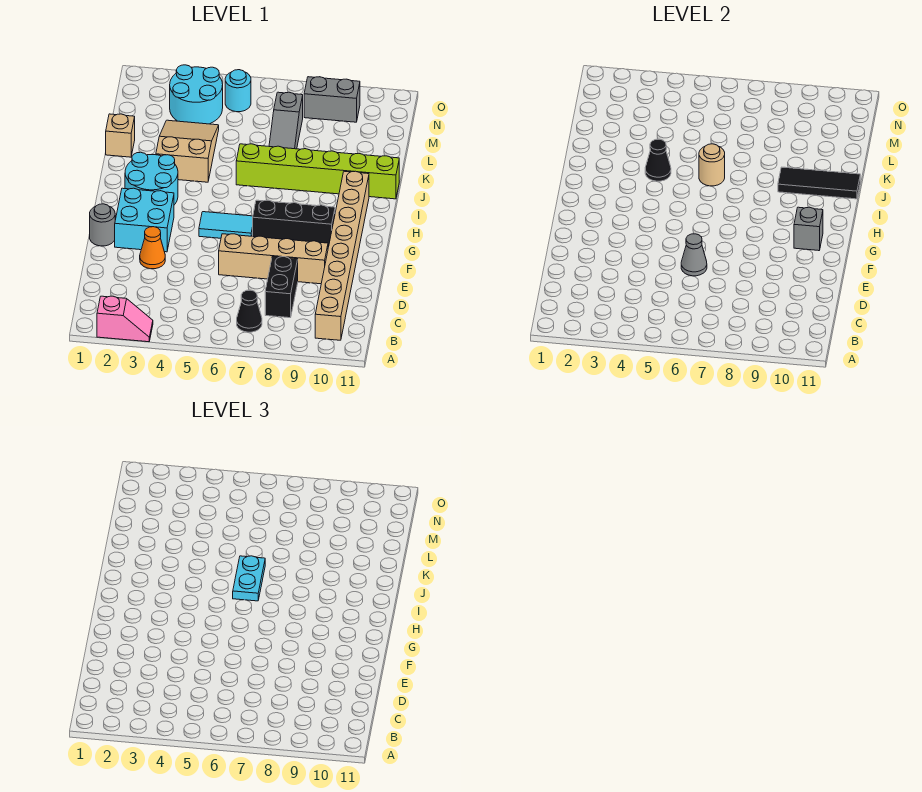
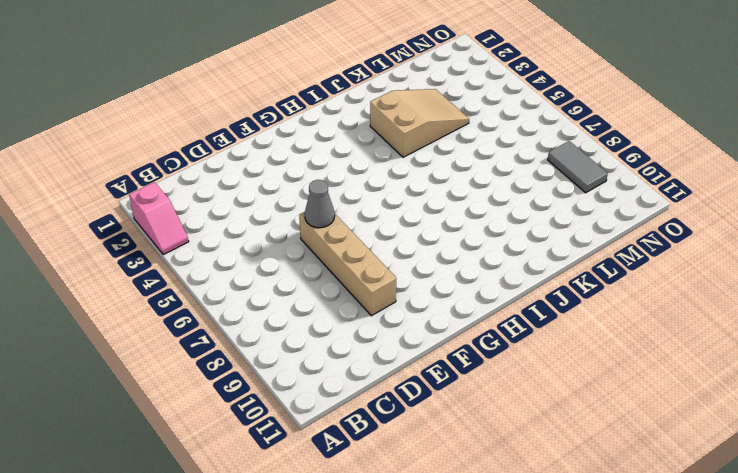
grey 1x2 tile [548,141,608,193] -> grey 1x2 brick [304,77,360,122]
none -> black 1x1 cone [237,290,262,332]
none -> tan 1x8 brick [315,171,369,340]
none -> black 1x2 brick [265,257,298,318]

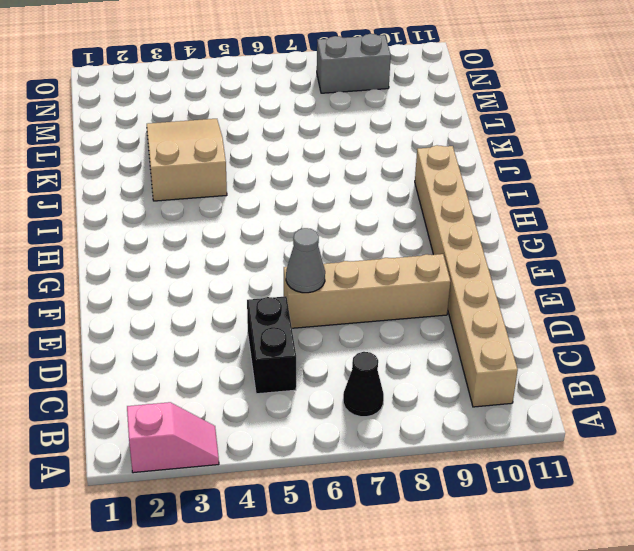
black 1x2 brick [247,296,296,394] -> black 1x2 brick moved to [265,257,298,318]
none -> orange 1x1 cone [140,227,165,269]
none -> grey 1x1 round brick [90,204,115,246]
none -> cyan 2x2 brick [115,188,174,252]

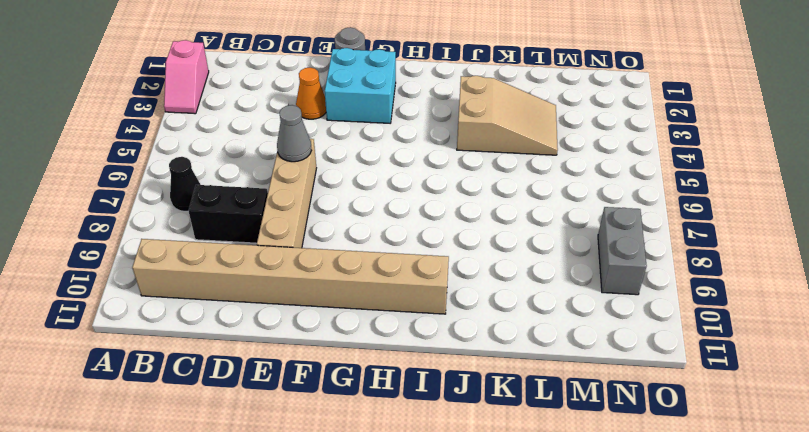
none -> cyan 1x2 tile [199,212,253,238]
none -> black 1x3 brick [253,200,335,248]
none -> cyan 2x2 round brick [125,152,178,205]

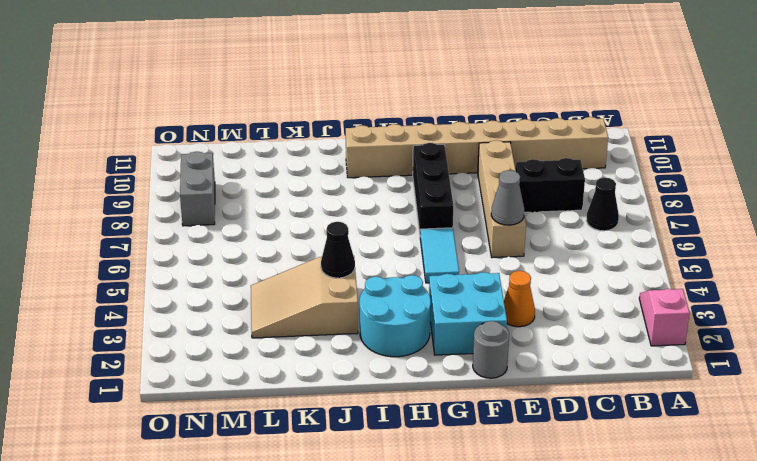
none -> lime 1x6 brick [236,144,399,199]
none -> tan 1x1 brick [106,114,135,157]
none -> grey 1x3 slope [269,92,303,149]

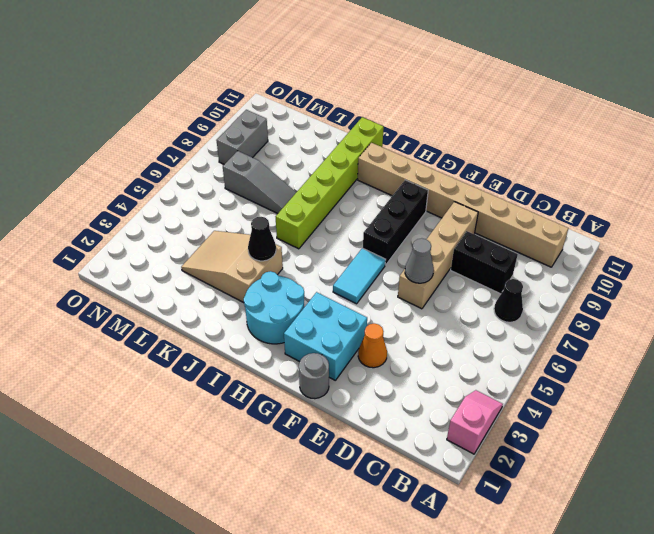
none -> tan 1x1 brick [106,114,135,157]
none -> cyan 2x2 round brick [170,65,223,124]
none -> cyan 1x1 round brick [225,70,251,112]

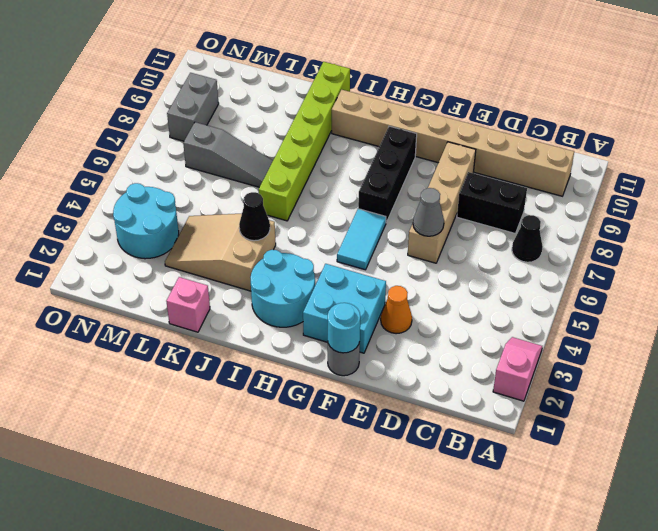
cyan 1x1 round brick [328,303,360,353] -> cyan 1x1 round brick moved to [225,70,251,112]
pink 1x1 brick [166,277,210,332] -> tan 1x1 brick [106,114,135,157]
none -> grey 1x1 brick [794,207,823,251]
none -> tan 1x1 round brick [699,144,725,186]
none -> black 1x3 tile [778,167,860,199]

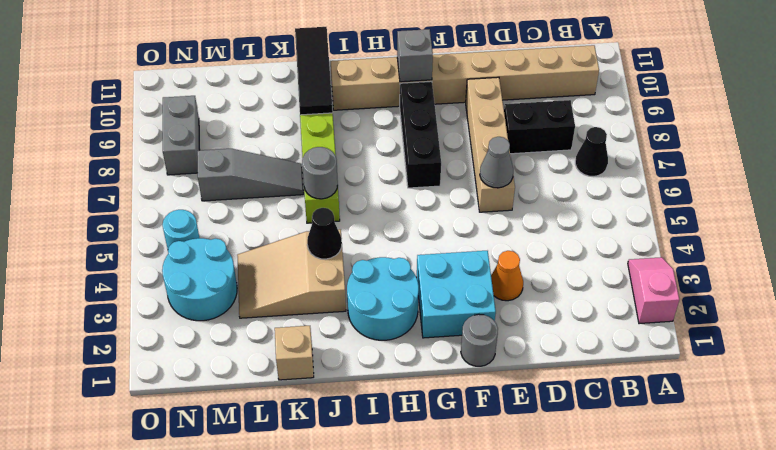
grey 1x1 round brick [302,147,338,199] -> tan 1x1 round brick [699,144,725,186]
none -> cyan 1x2 tile [199,212,253,238]
none -> cyan 1x2 plate [233,556,265,601]

